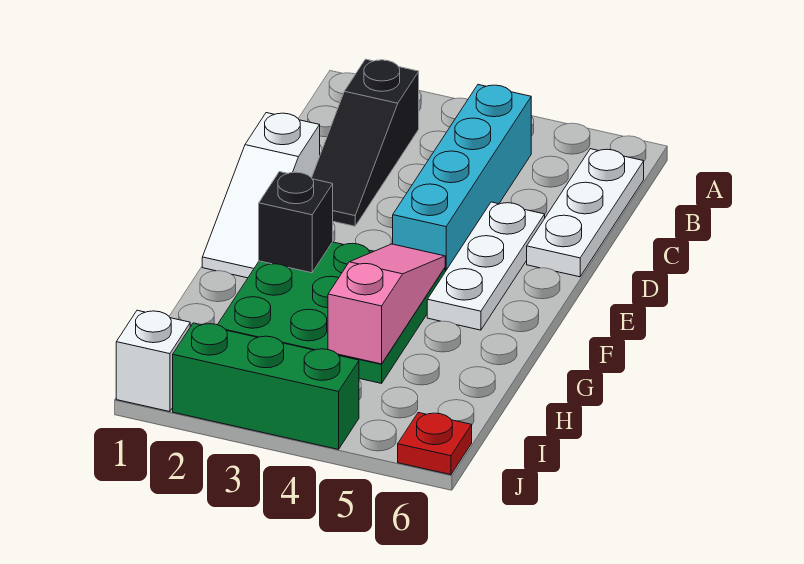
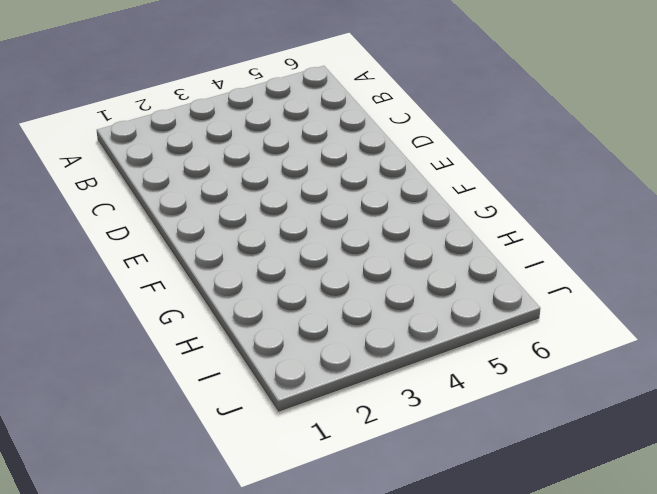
none -> black 1x3 slope [312,59,419,226]
none -> cyan 1x4 brick [393,85,531,271]

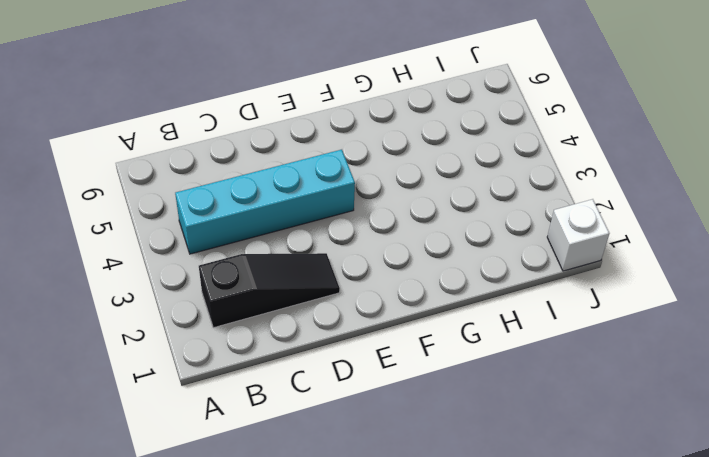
none -> white 1x3 plate [527,149,644,277]
none -> white 1x3 slope [202,113,320,278]

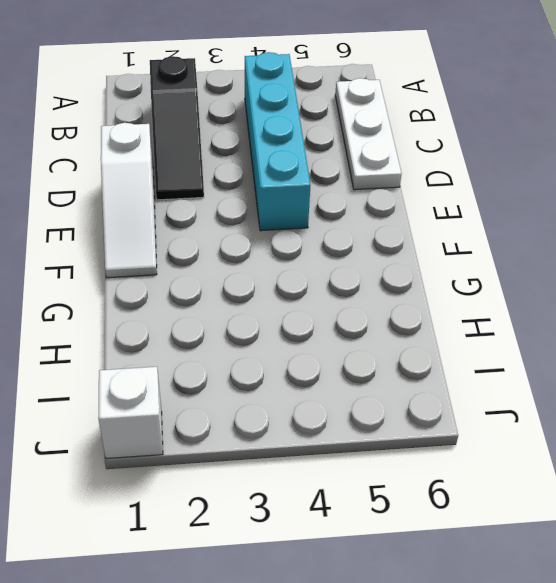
none -> white 1x3 plate [427,202,545,330]
none -> green 3x3 plate [218,242,445,383]

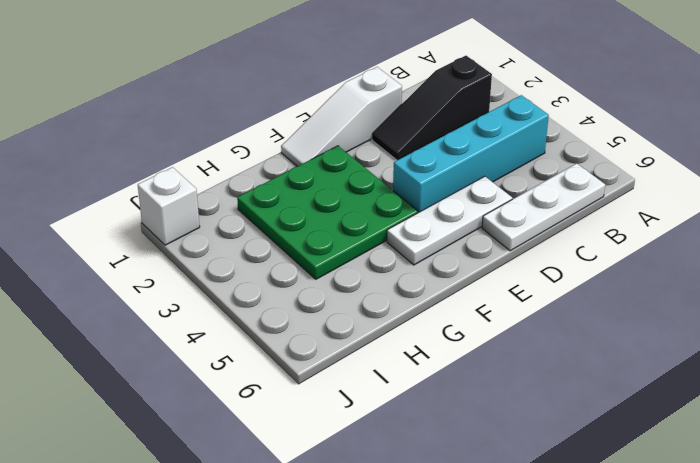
none -> green 1x3 brick [173,323,359,449]
none -> red 1x1 plate [398,413,472,475]

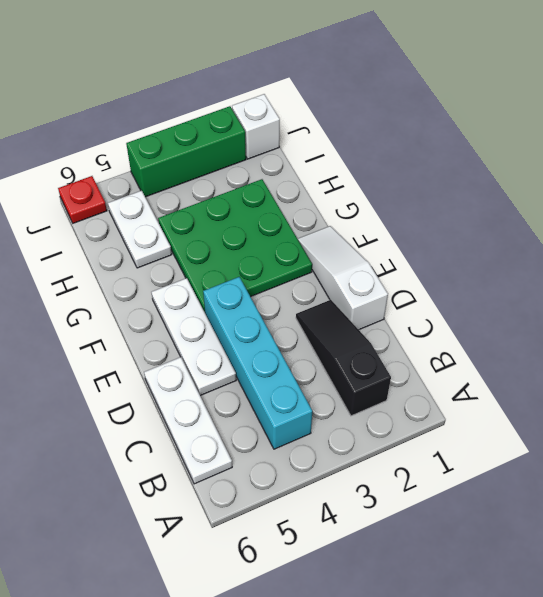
white 1x2 plate [108,190,172,268] -> none
none -> black 1x1 brick [259,172,333,273]
none -> pink 1x3 slope [328,244,445,364]

